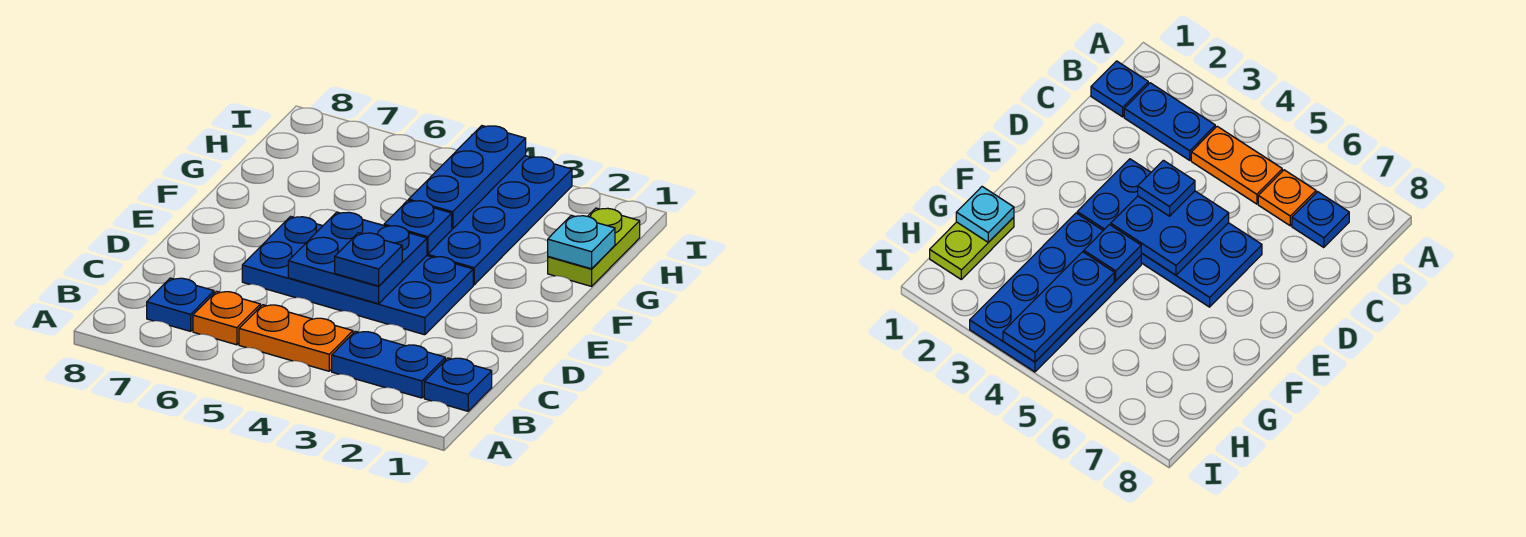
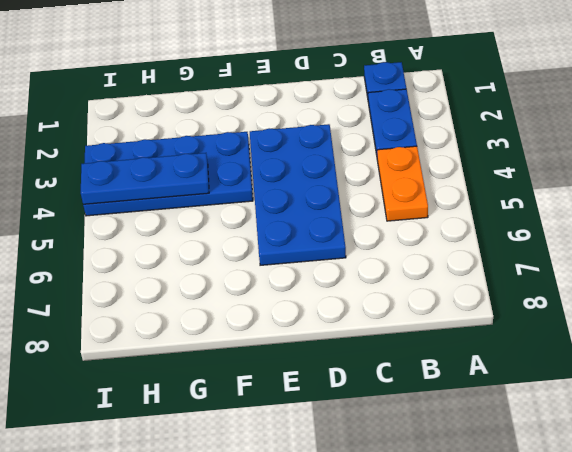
none -> orange 1x1 plate [193,291,260,345]
none -> blue 1x1 plate [147,278,214,331]
none -> lime 1x2 plate [548,208,640,286]

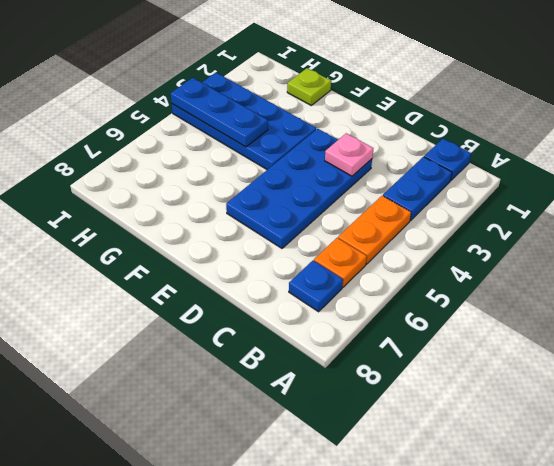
pink 1x1 plate [325,133,373,176] -> none
lime 1x1 plate [287,68,331,105] -> lime 1x2 plate [548,208,640,286]
none -> blue 2x2 plate [288,212,427,304]
none -> blue 1x1 plate [384,200,452,254]
none -> cyan 1x1 plate [548,215,615,269]

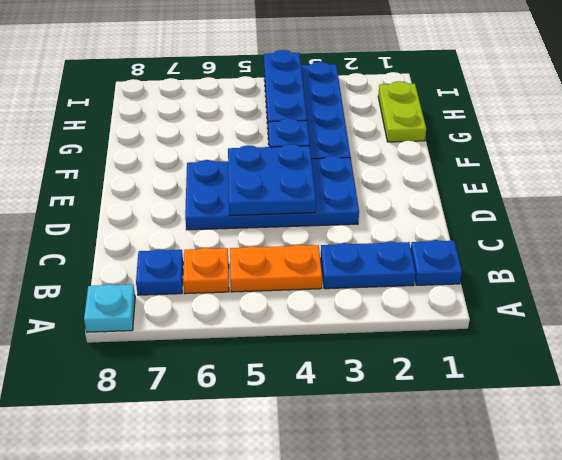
cyan 1x1 plate [84,284,135,332] -> cyan 1x1 plate moved to [548,215,615,269]
none -> blue 1x1 plate [335,233,402,286]

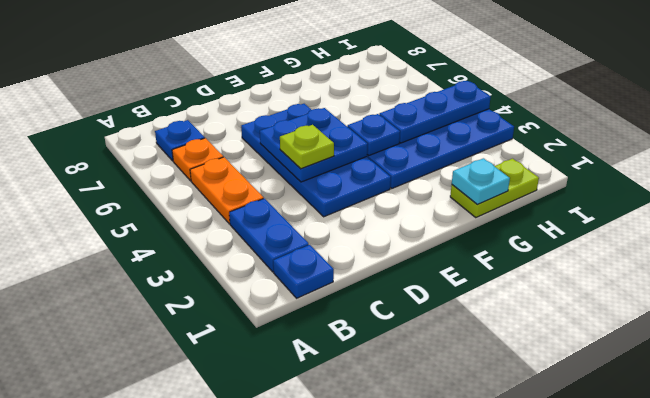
lime 1x1 plate [280,125,334,169] -> blue 1x1 plate [335,233,402,286]

